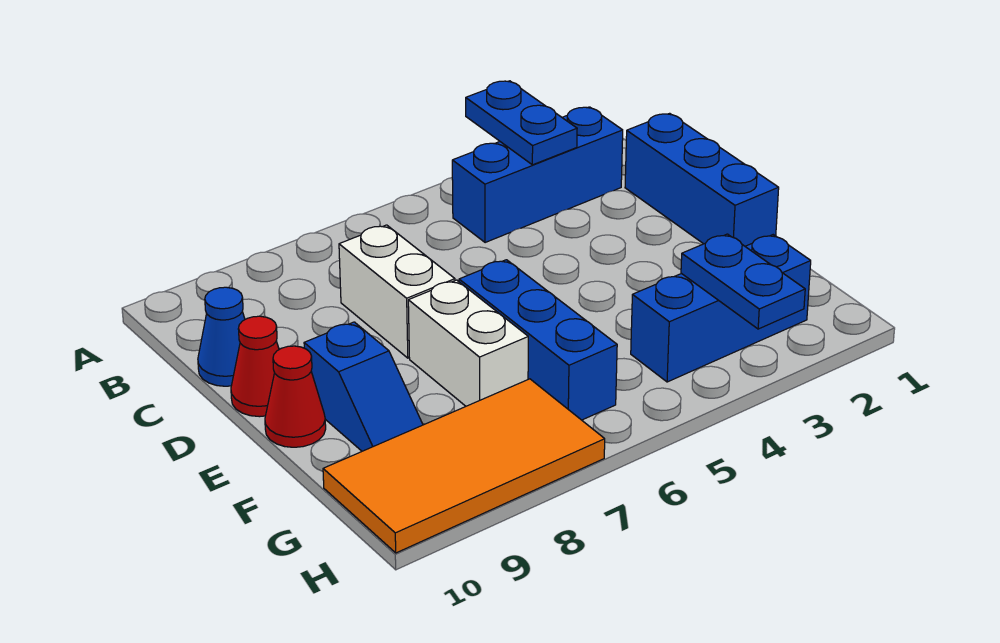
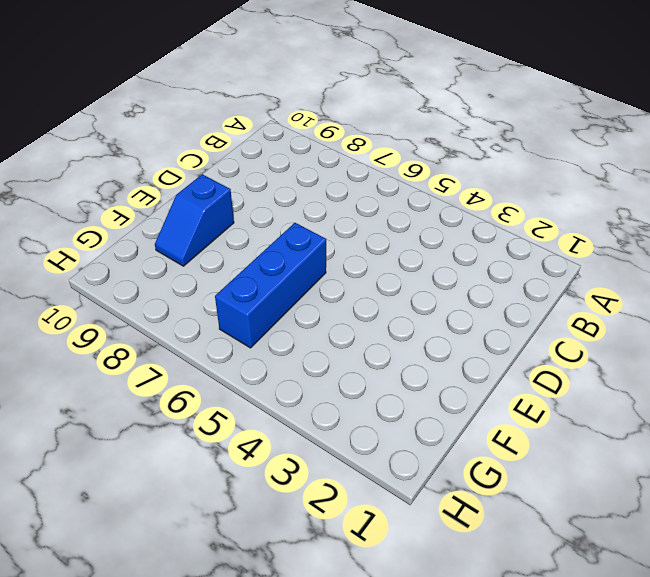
none -> blue 1x3 brick [452,107,623,243]
none -> blue 1x3 brick [625,113,779,246]
none -> white 1x2 brick [339,225,455,358]

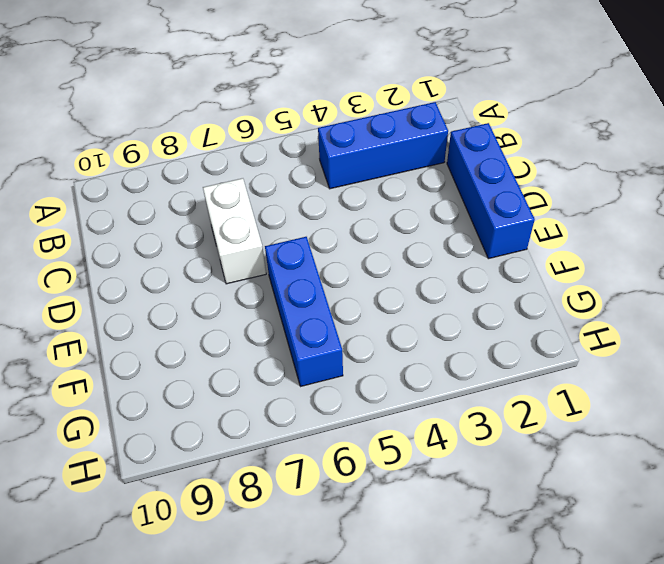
none -> blue 1x1 cone [198,287,245,386]
none -> red 1x1 cone [231,316,279,417]
none -> white 1x2 brick [408,280,528,406]

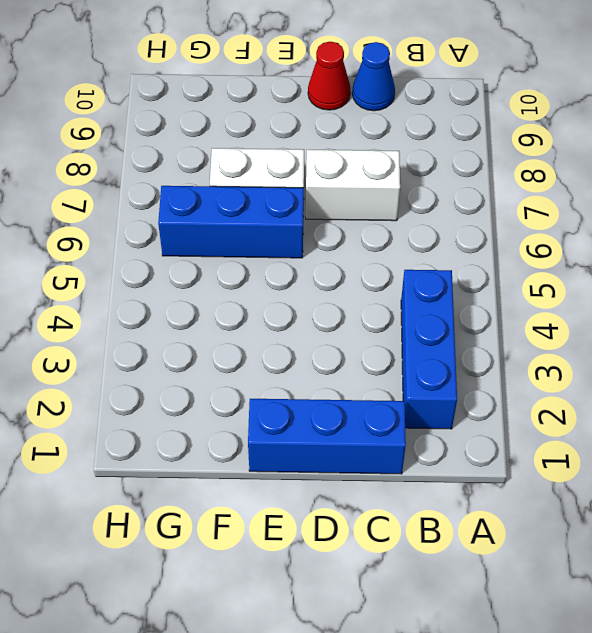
none -> blue 1x2 slope [304,322,423,451]
none -> red 1x1 cone [265,346,326,447]
none -> blue 1x3 brick [631,235,811,382]

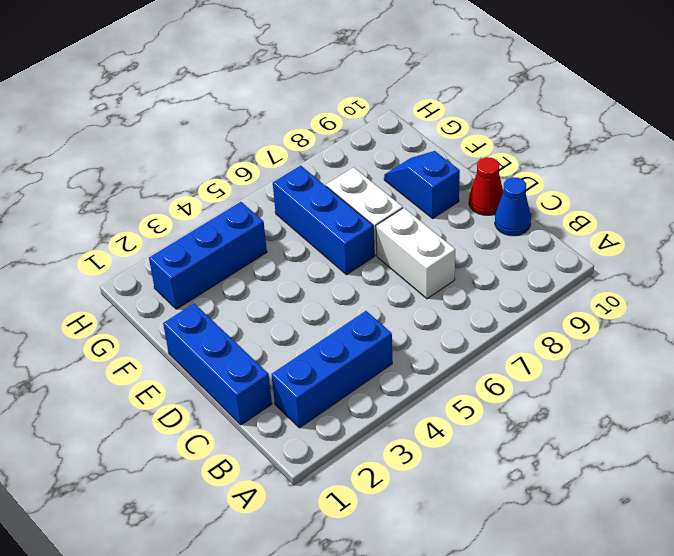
none -> red 1x1 cone [265,346,326,447]
none -> orange 2x4 tile [323,379,605,553]
none -> blue 1x2 plate [466,81,577,165]

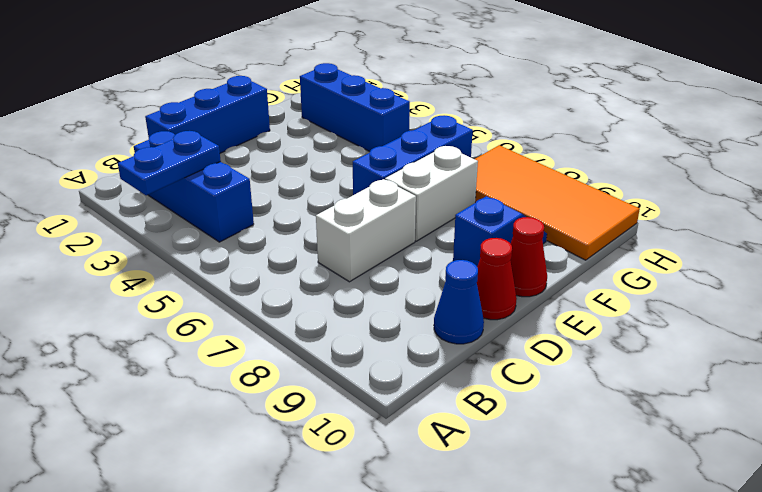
none -> blue 1x2 plate [681,234,805,329]

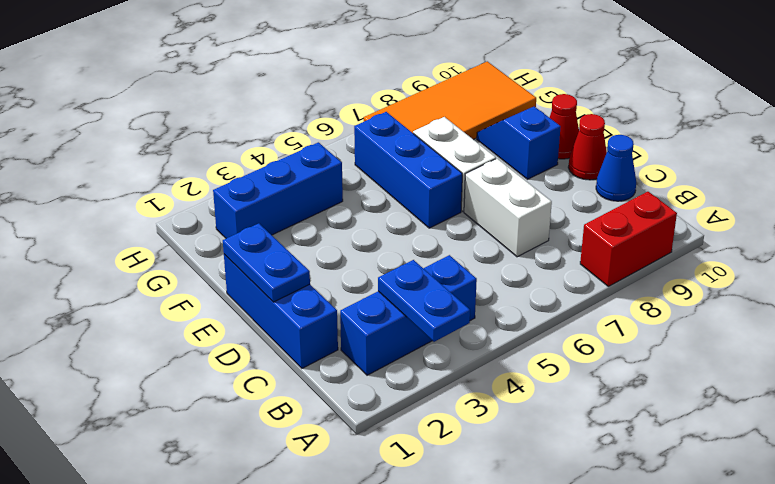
red 1x2 brick [580,192,677,286] -> none
blue 1x2 plate [223,223,310,302] -> blue 1x2 plate moved to [681,234,805,329]

